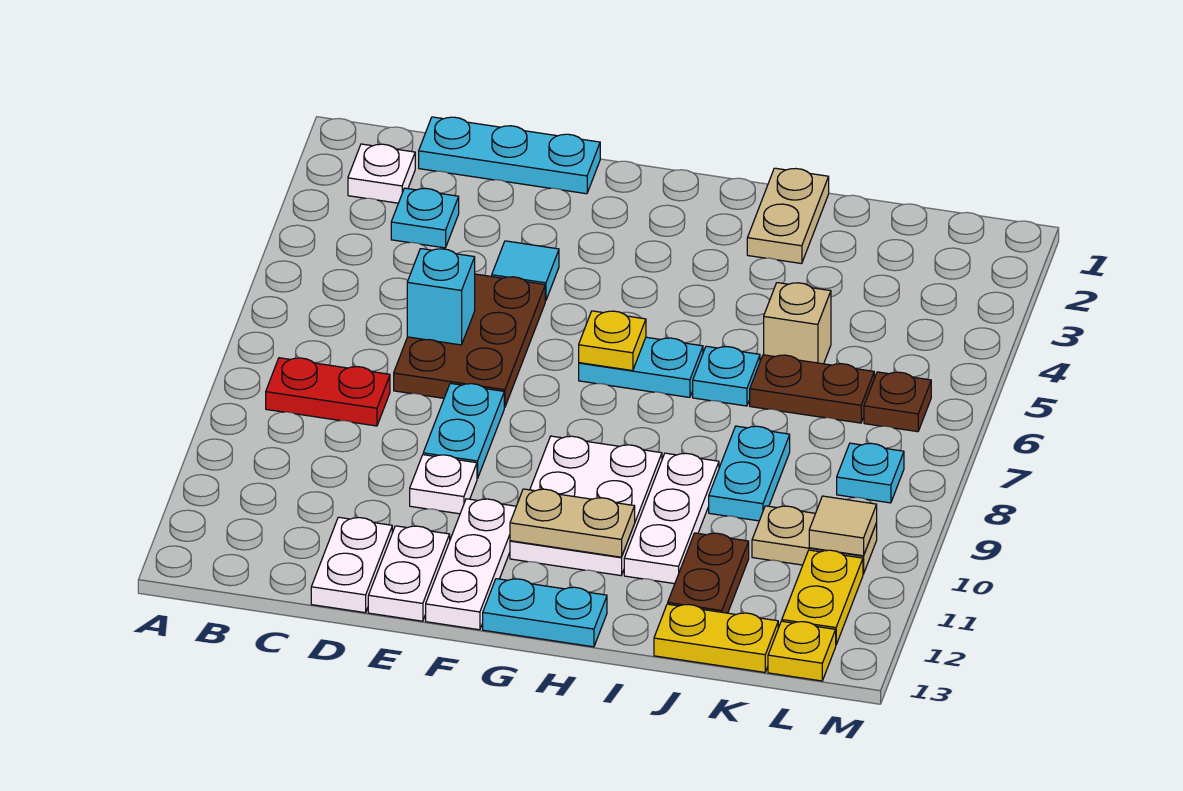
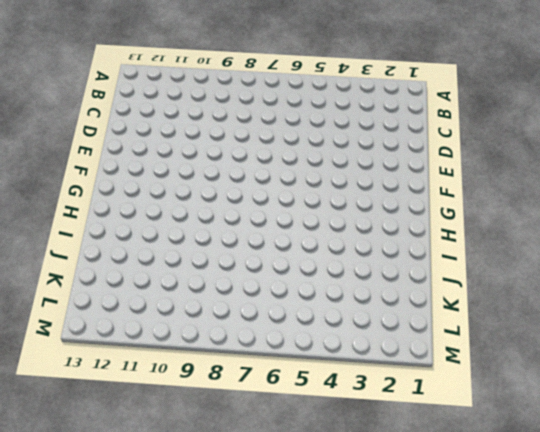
none -> white 1x1 plate [348,144,415,203]
none -> red 1x2 plate [266,358,390,426]
none -> cyan 1x3 plate [419,117,600,194]
none -> cyan 1x1 plate [391,188,459,248]

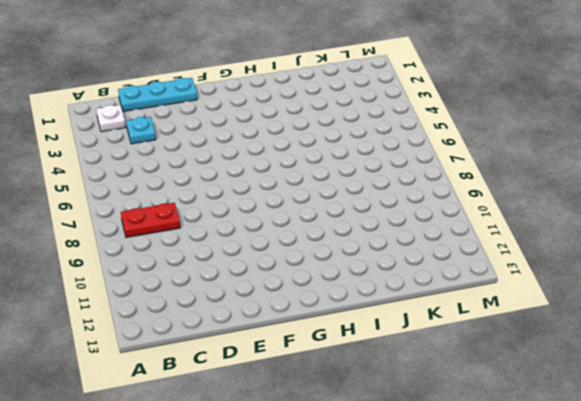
none -> brown 2x3 plate [394,274,545,407]
none -> white 1x2 plate [311,517,392,613]
none -> cyan 1x1 tile [492,241,559,301]
none -> cyan 1x2 plate [423,383,504,479]

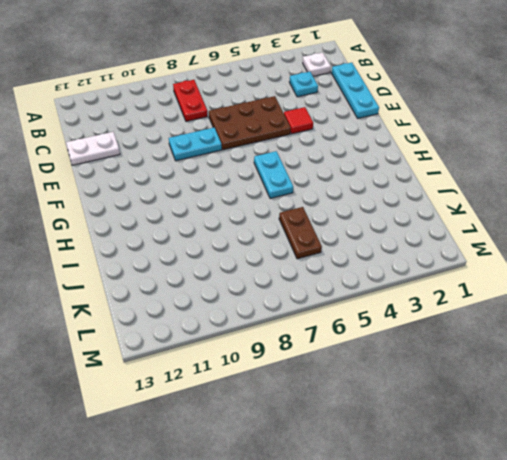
red 1x1 tile [284,107,313,134] -> cyan 1x1 tile [492,241,559,301]
none -> white 1x1 plate [410,455,477,514]
none -> white 1x2 plate [368,526,450,621]
none -> white 1x3 plate [426,499,516,630]
none -> white 2x3 plate [510,436,662,576]

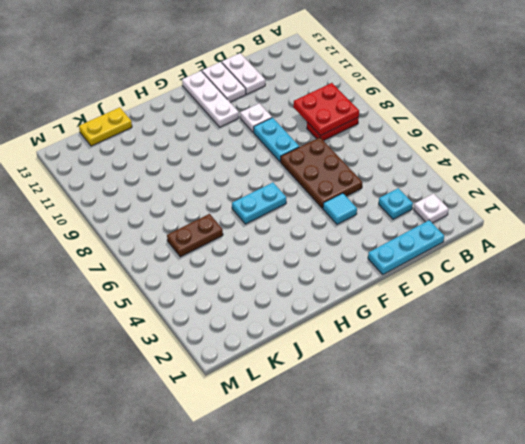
red 2x2 plate [293,83,359,136] -> none
none -> white 2x3 plate [510,436,662,576]
none -> cyan 1x2 plate [483,579,607,647]
none -> tan 1x2 plate [747,168,829,264]
none -> cyan 1x1 plate [693,346,760,406]

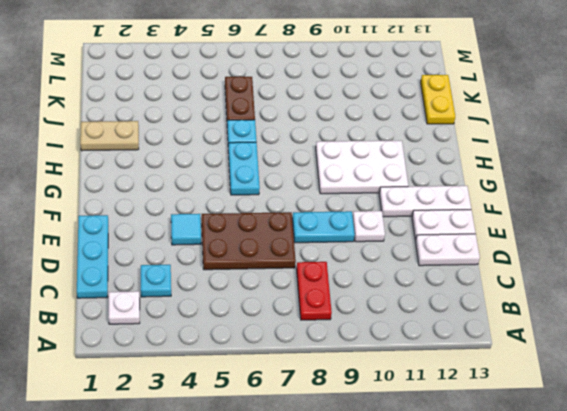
none -> cyan 1x2 plate [483,579,607,647]
none -> white 1x3 plate [624,453,719,584]
none -> tan 1x1 brick [764,283,831,364]
none -> cyan 1x2 plate [709,426,790,521]

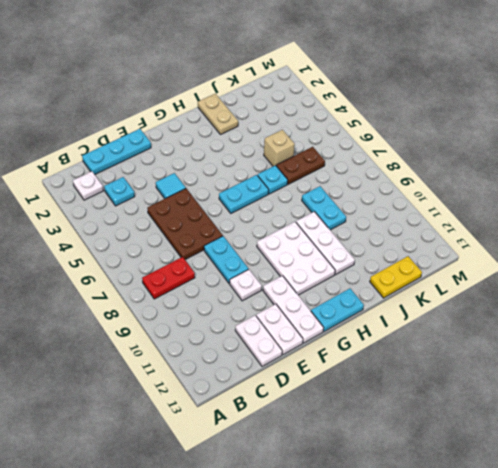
none -> brown 1x2 plate [668,533,749,613]
none -> tan 1x2 plate [752,506,877,574]
none -> brown 1x1 plate [864,372,931,432]
none -> cyan 1x1 plate [837,443,904,503]

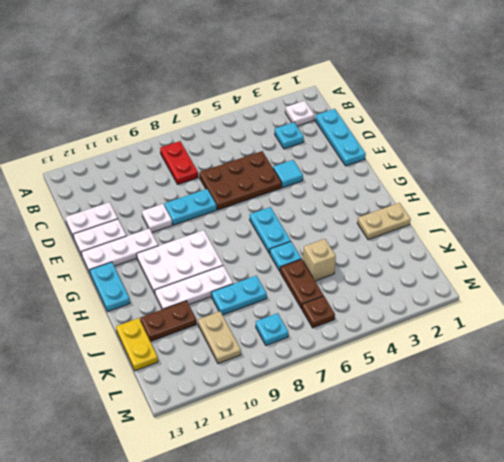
none -> yellow 1x2 plate [782,550,863,644]
none -> yellow 1x1 plate [768,621,836,681]
none -> cyan 1x1 brick [407,249,475,345]
none -> yellow 1x1 plate [579,311,646,371]

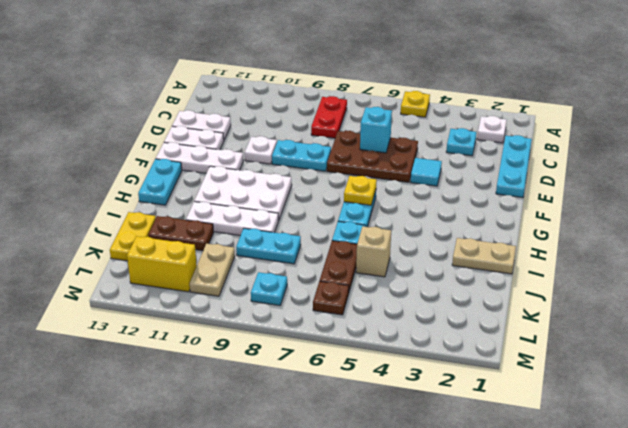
yellow 1x1 plate [401,91,430,117] -> yellow 1x1 plate moved to [768,621,836,681]
yellow 1x2 brick [127,236,197,292] -> yellow 1x2 plate [782,550,863,644]
none -> tan 1x2 plate [510,489,635,557]
none -> tan 1x1 tile [809,496,877,556]

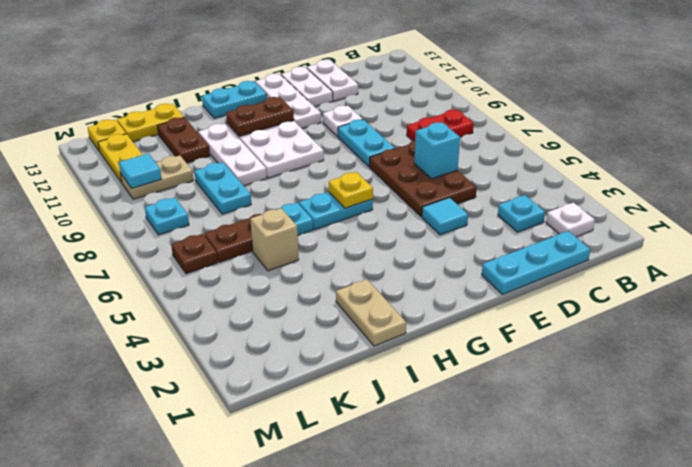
brown 1x2 plate [226,97,294,136] -> tan 1x2 plate [510,489,635,557]
cyan 1x1 tile [119,154,162,188] -> tan 1x1 tile [809,496,877,556]

